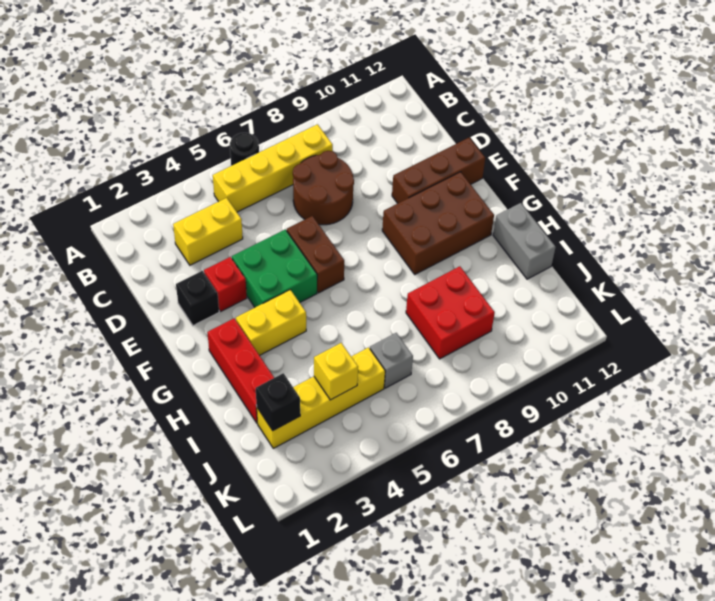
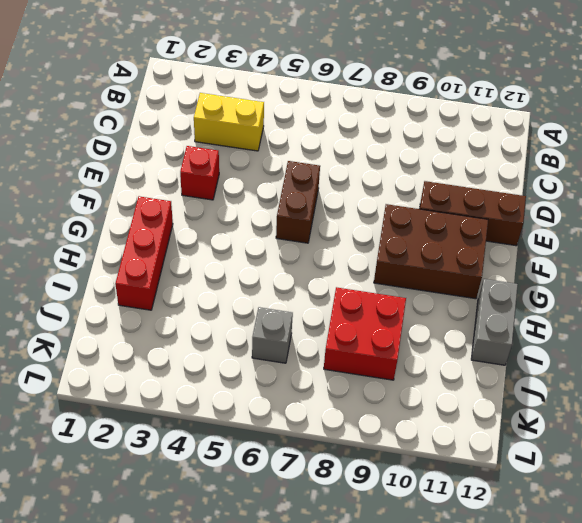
none -> black 1x1 round brick [230,133,259,166]
none -> yellow 1x4 brick [213,124,333,212]
none -> brown 2x2 round brick [293,151,354,225]

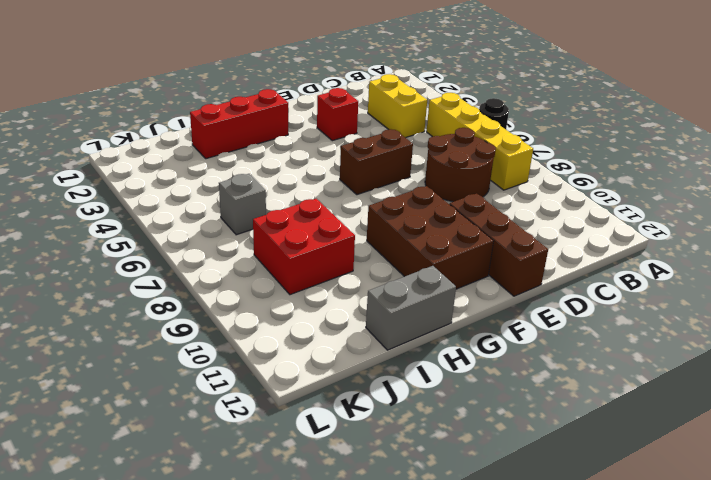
none -> black 1x1 brick [176,271,219,326]
none -> green 2x2 brick [232,229,317,307]
none -> yellow 1x2 brick [236,290,306,355]

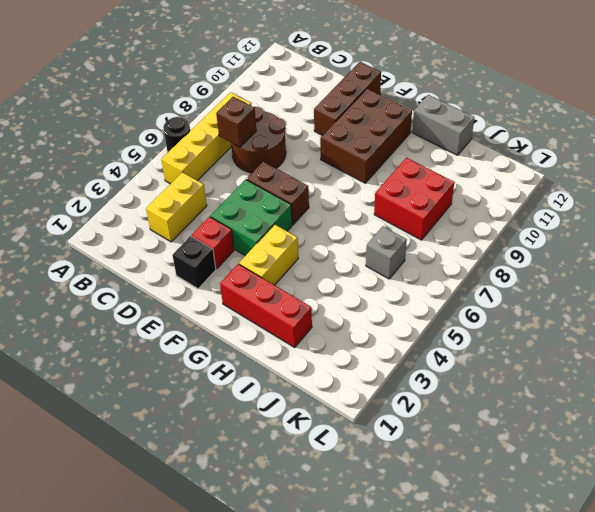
brown 1x1 brick [216,97,256,147] -> none
none -> yellow 1x4 brick [257,347,385,448]
none -> black 1x1 brick [256,373,300,430]
none -> yellow 1x1 brick [314,343,358,400]

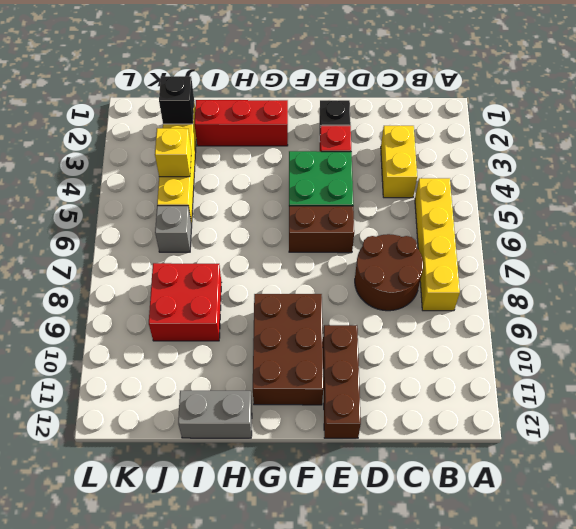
none -> black 1x1 round brick [230,133,259,166]
none -> yellow 1x2 brick [236,290,306,355]

